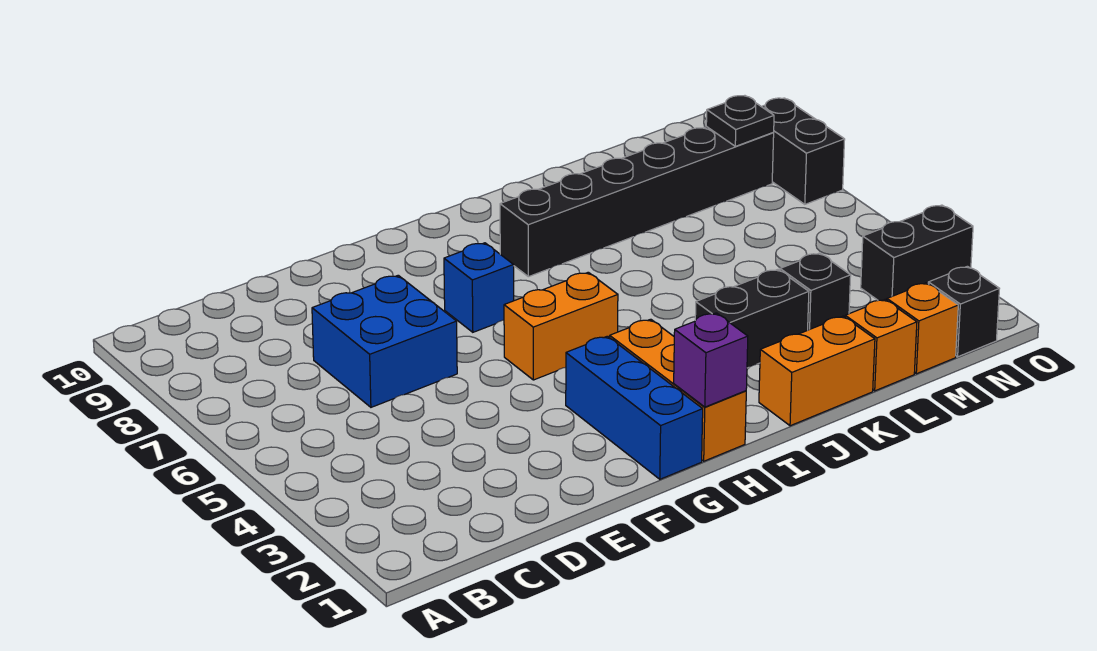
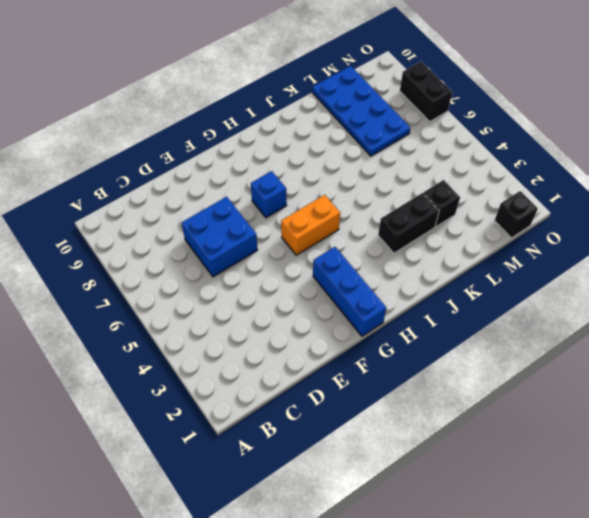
blue 2x4 plate [312,66,410,156] -> black 1x6 brick [500,127,774,277]
none -> orange 1x3 brick [610,319,746,461]
none -> orange 1x2 brick [759,316,875,426]
none -> orange 1x1 brick [845,300,917,391]

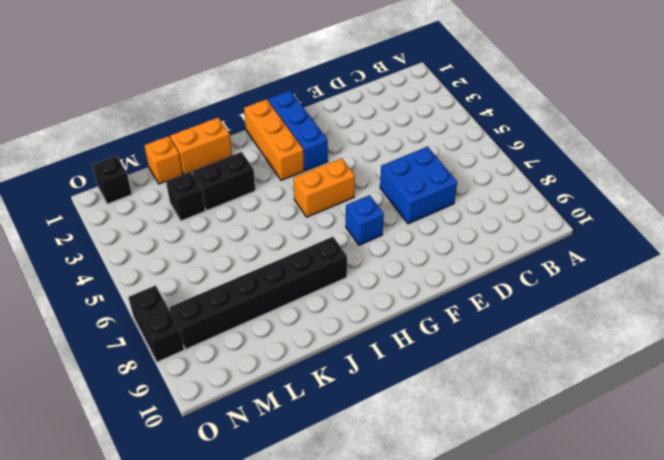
none -> orange 1x1 brick [887,283,958,374]
none -> black 1x2 brick [861,205,973,301]
none -> purple 1x1 brick [674,313,748,407]

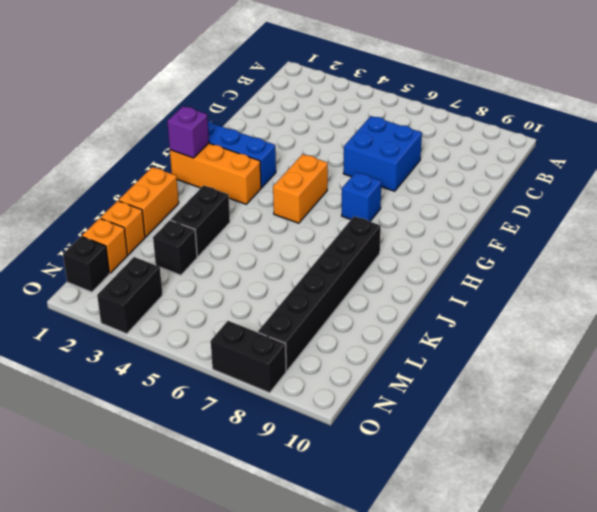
none -> black 1x1 plate [706,96,774,146]

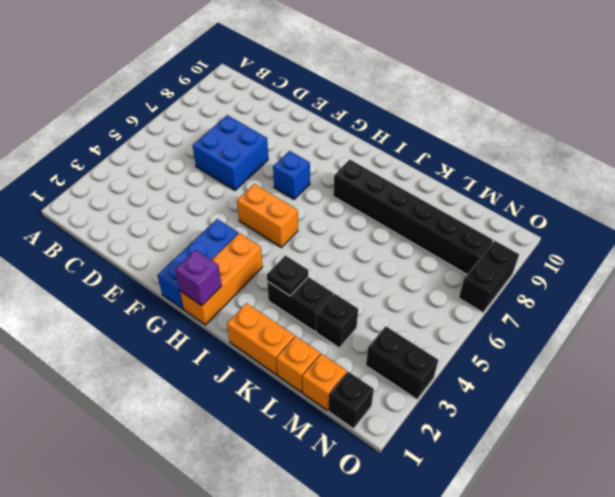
black 1x1 plate [267,255,308,296] -> black 1x1 plate moved to [706,96,774,146]

